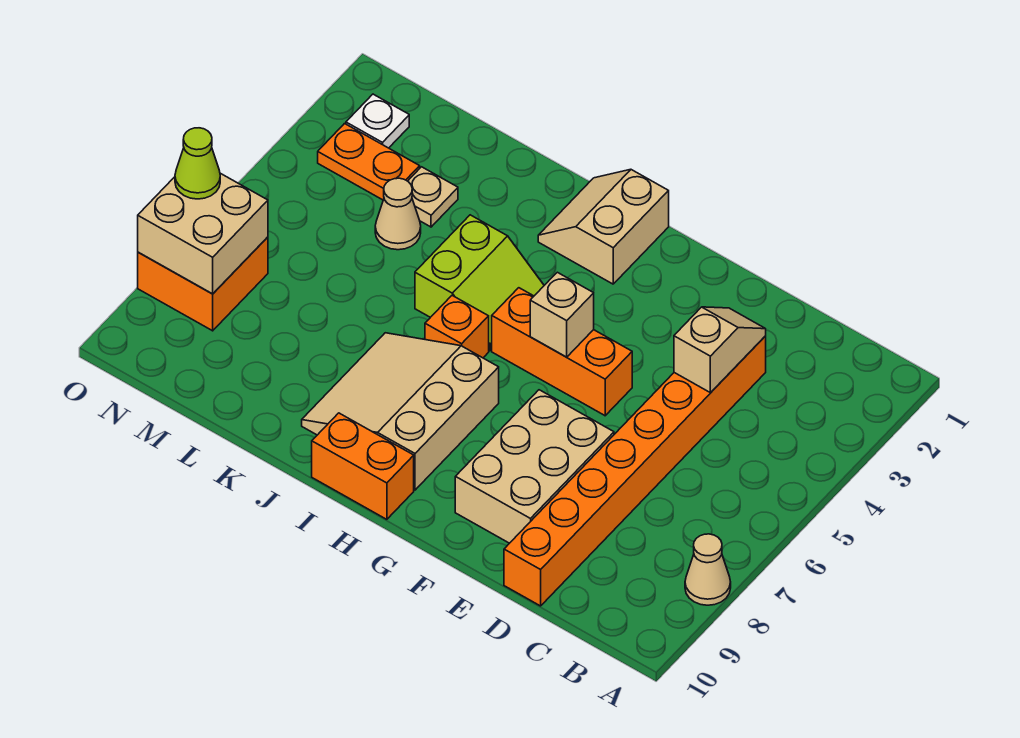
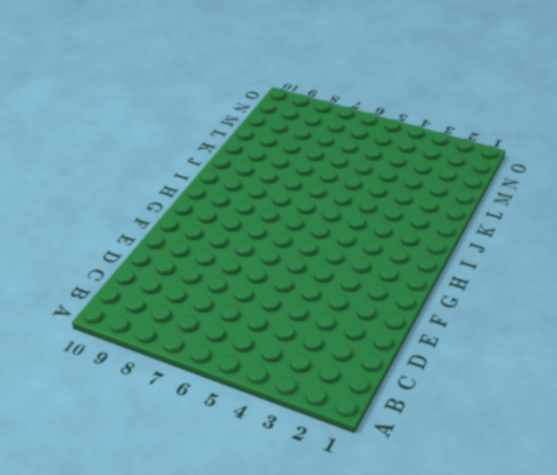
none -> tan 1x1 cone [685,534,731,605]
none -> orange 1x8 brick [504,336,766,606]
none -> tan 2x3 brick [455,390,614,543]

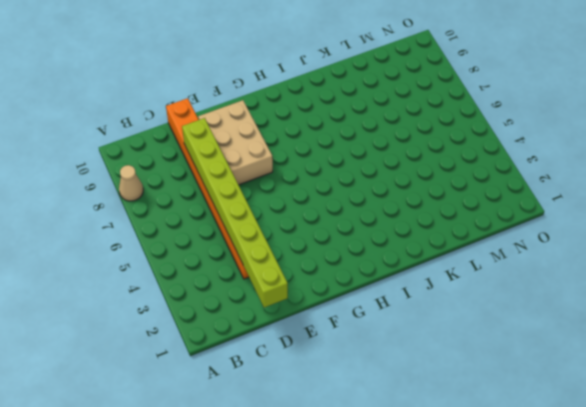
lime 1x8 brick [182,118,288,308] -> tan 1x2 slope [674,307,766,393]
none -> orange 1x3 brick [492,288,632,416]
none -> tan 2x2 slope [538,170,669,284]
none -> tan 3x3 slope [302,333,499,490]

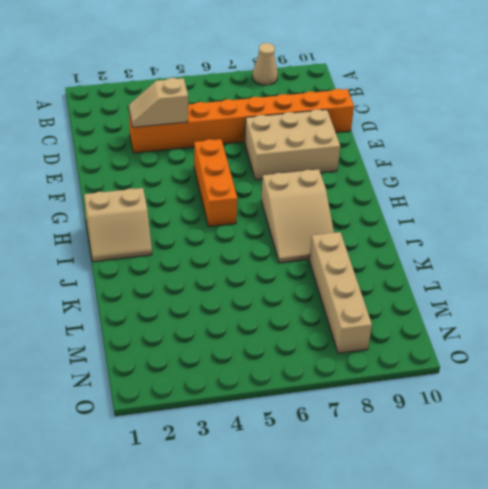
tan 2x3 slope [261,169,334,263] -> tan 3x3 slope [302,333,499,490]
tan 1x4 brick [309,232,372,353] -> orange 2x2 brick [138,237,268,331]
none -> orange 1x2 brick [312,413,414,519]
none -> lime 2x2 slope [415,215,544,351]
none -> orange 1x1 brick [425,296,489,358]

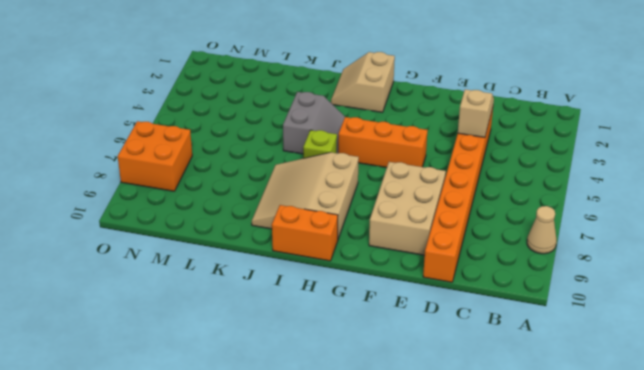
grey 2x2 slope [283,92,345,154] -> lime 2x2 slope [415,215,544,351]
lime 1x1 brick [303,130,337,158] -> orange 1x1 brick [425,296,489,358]
none -> tan 1x1 plate [408,167,458,227]
none -> tan 1x1 cone [375,178,421,250]
none -> orange 1x2 plate [318,124,420,200]

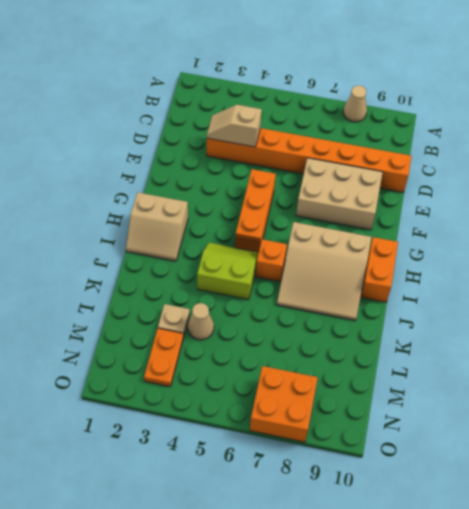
none -> white 1x1 plate [346,94,409,148]
none -> tan 1x1 brick [530,272,594,357]
none -> tan 2x2 brick [138,173,268,294]

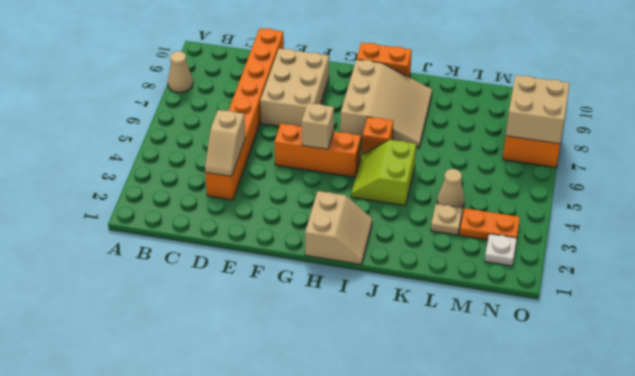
none -> lime 1x1 cone [175,128,220,199]

